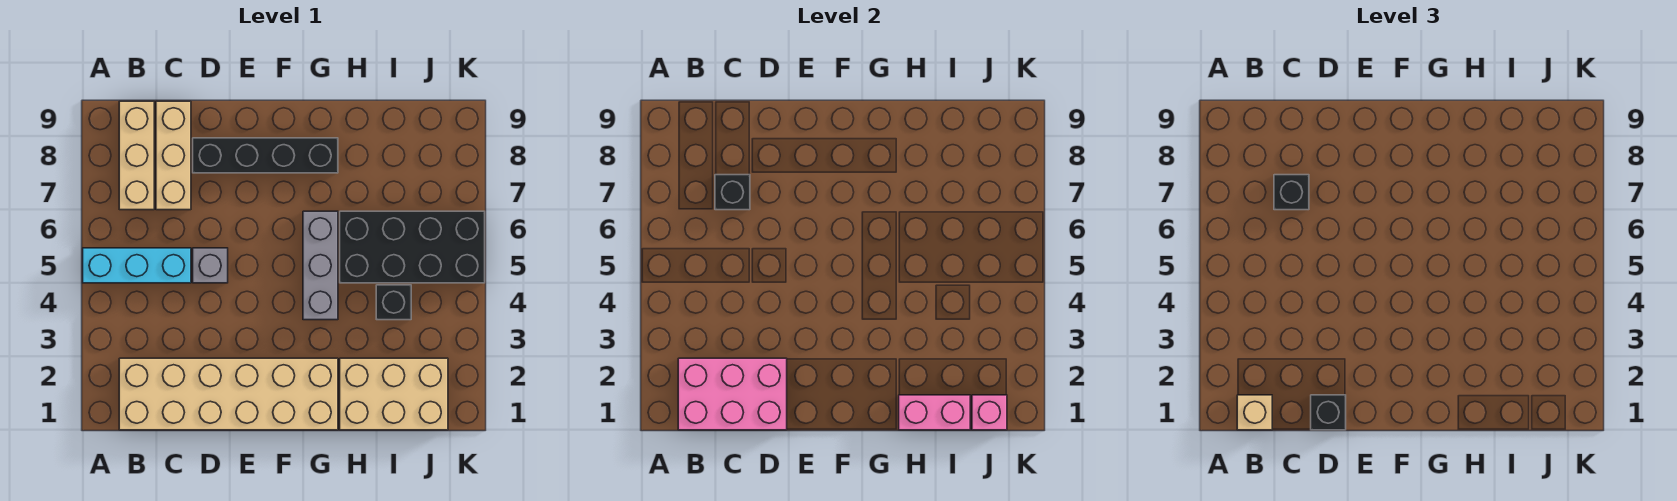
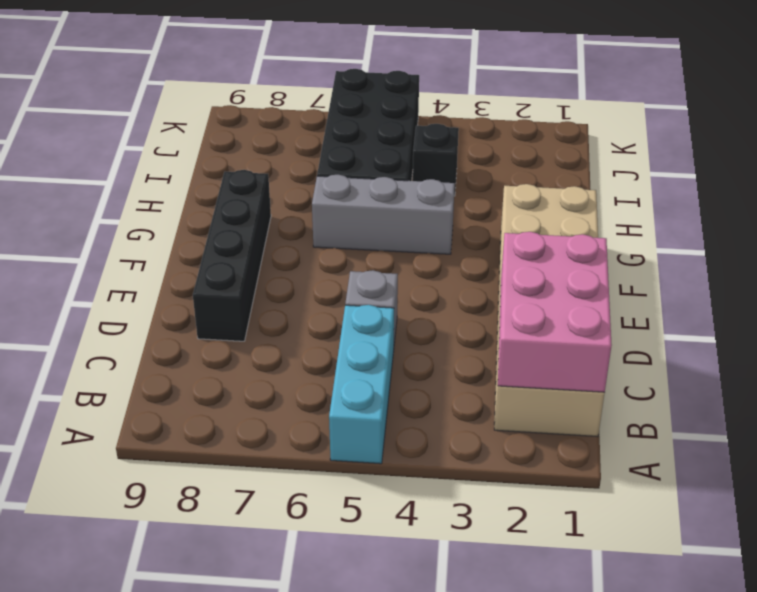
none -> tan 1x3 brick [119,101,154,210]
none -> tan 1x3 brick [156,101,191,210]
none -> tan 2x3 brick [340,358,448,430]

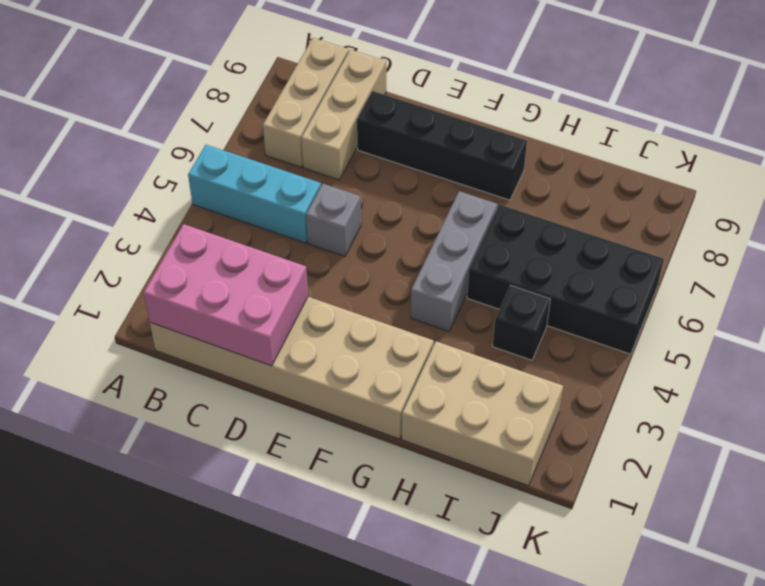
none -> black 1x1 brick [715,175,750,210]
none -> pink 1x2 brick [899,395,970,430]
none -> pink 1x1 brick [972,395,1007,430]

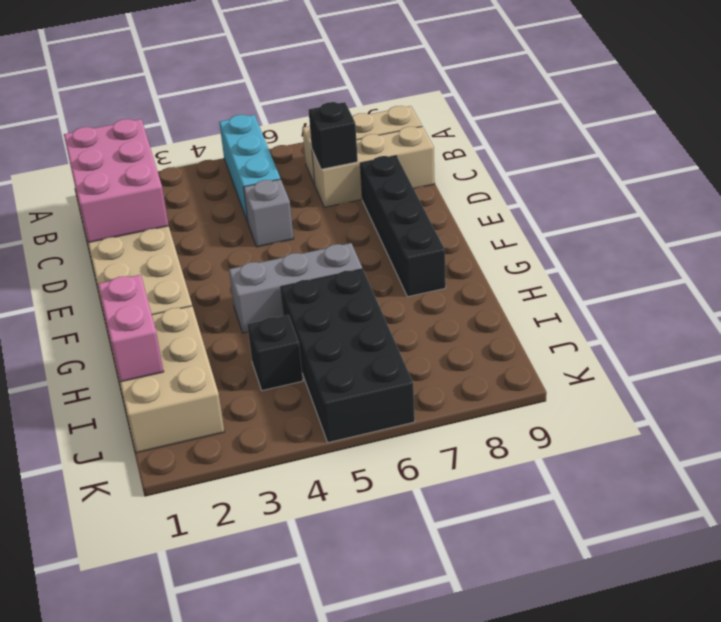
none -> pink 1x1 brick [972,395,1007,430]
none -> tan 1x1 brick [1237,395,1272,430]
none -> black 1x1 brick [1274,175,1309,210]

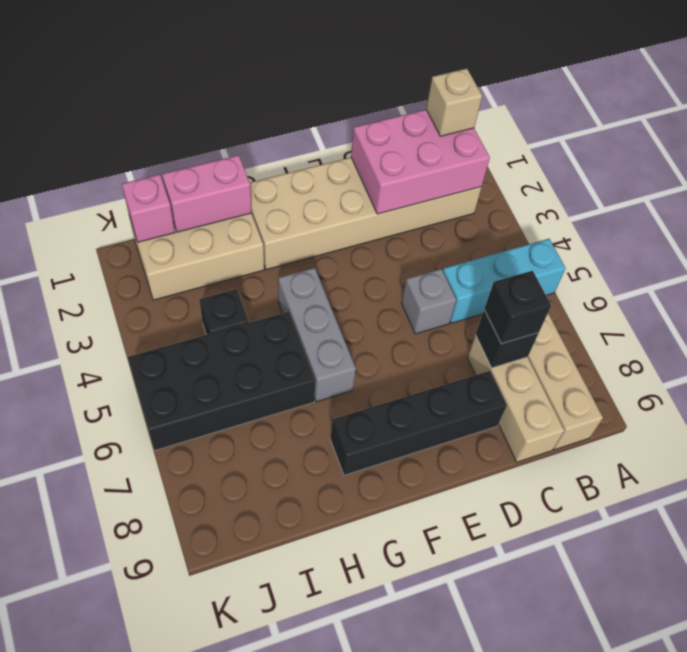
none -> black 1x1 brick [1311,395,1346,430]

